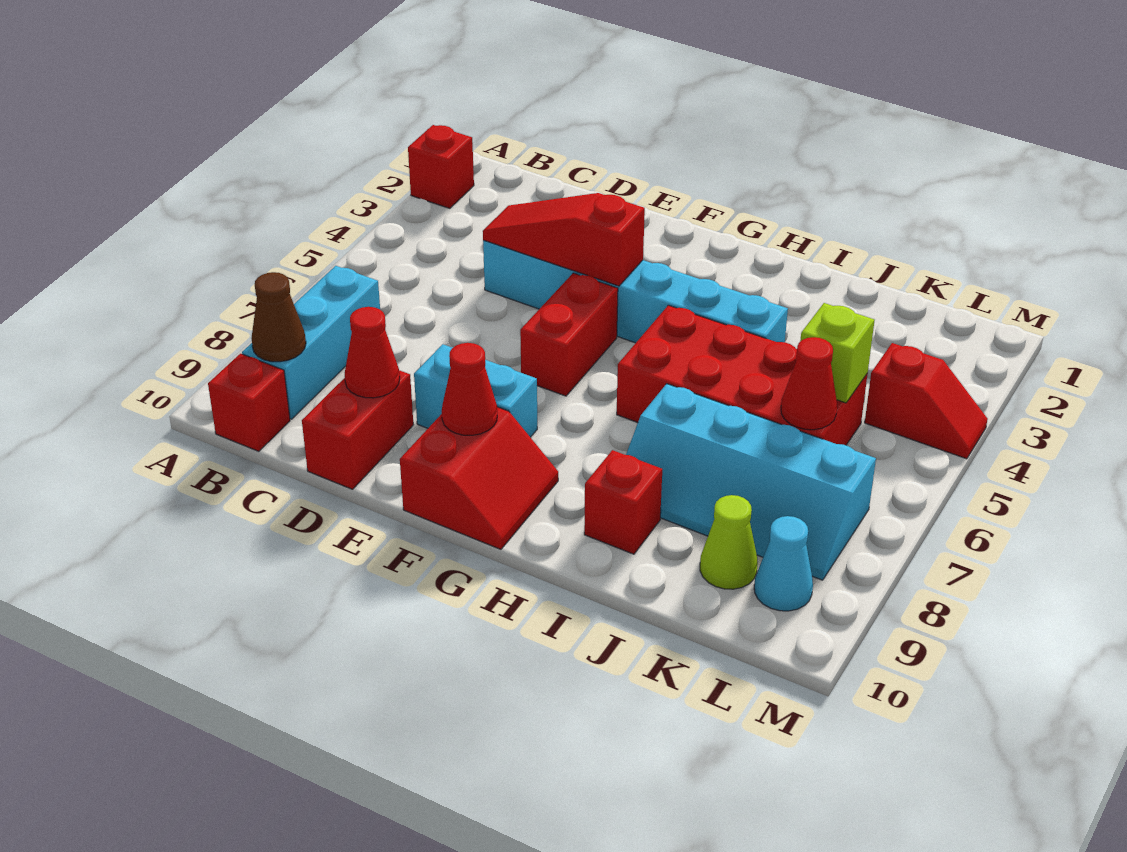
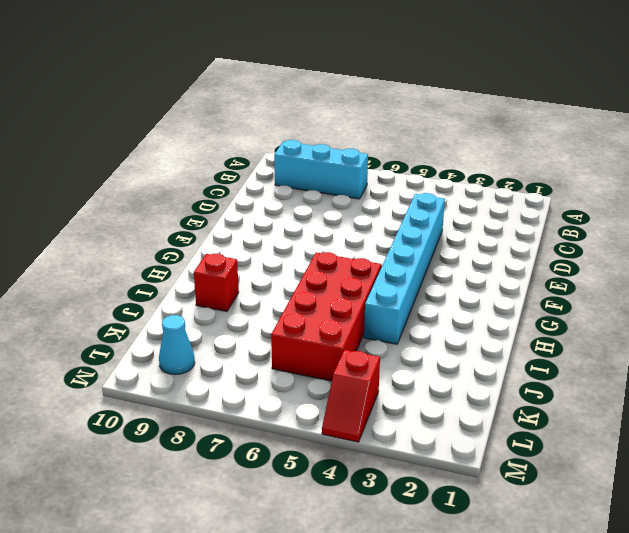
none -> red 1x1 brick [408,125,474,208]
none -> red 1x1 brick [208,354,290,451]
none -> red 1x2 brick [302,370,413,489]

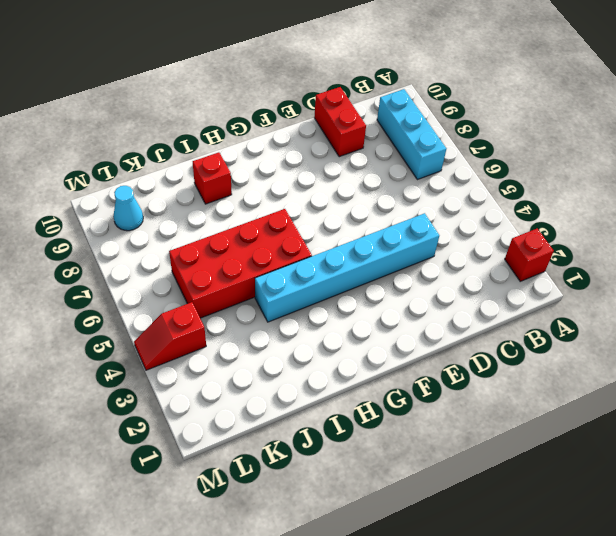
none -> red 1x1 brick [208,354,290,451]
none -> cyan 1x2 brick [414,344,537,437]
none -> red 1x2 brick [520,273,618,396]

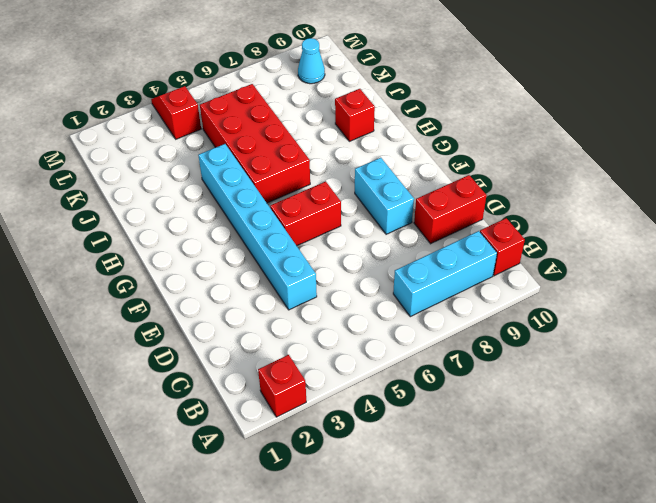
none -> red 2x2 slope [400,407,558,549]
none -> cyan 2x4 slope [626,384,876,580]
none -> lime 1x1 cone [700,495,758,589]

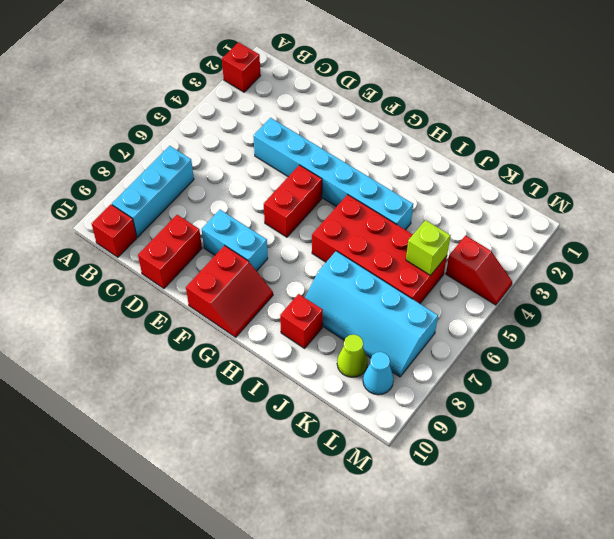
none -> brown 1x1 cone [251,272,306,362]
none -> red 1x3 slope [483,193,645,286]
none -> red 1x1 cone [345,307,400,398]

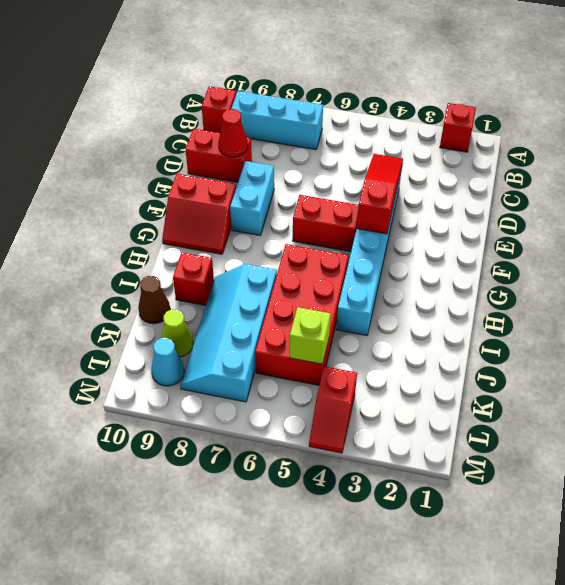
brown 1x1 cone [138,276,170,324] -> brown 1x1 cone moved to [251,272,306,362]
none -> red 1x1 cone [442,343,497,435]
none -> red 1x1 cone [781,337,837,430]

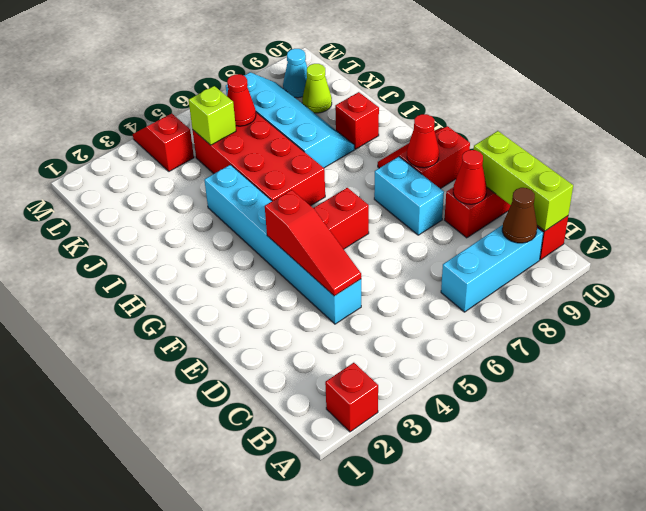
lime 1x3 brick [474,131,573,231] -> none

